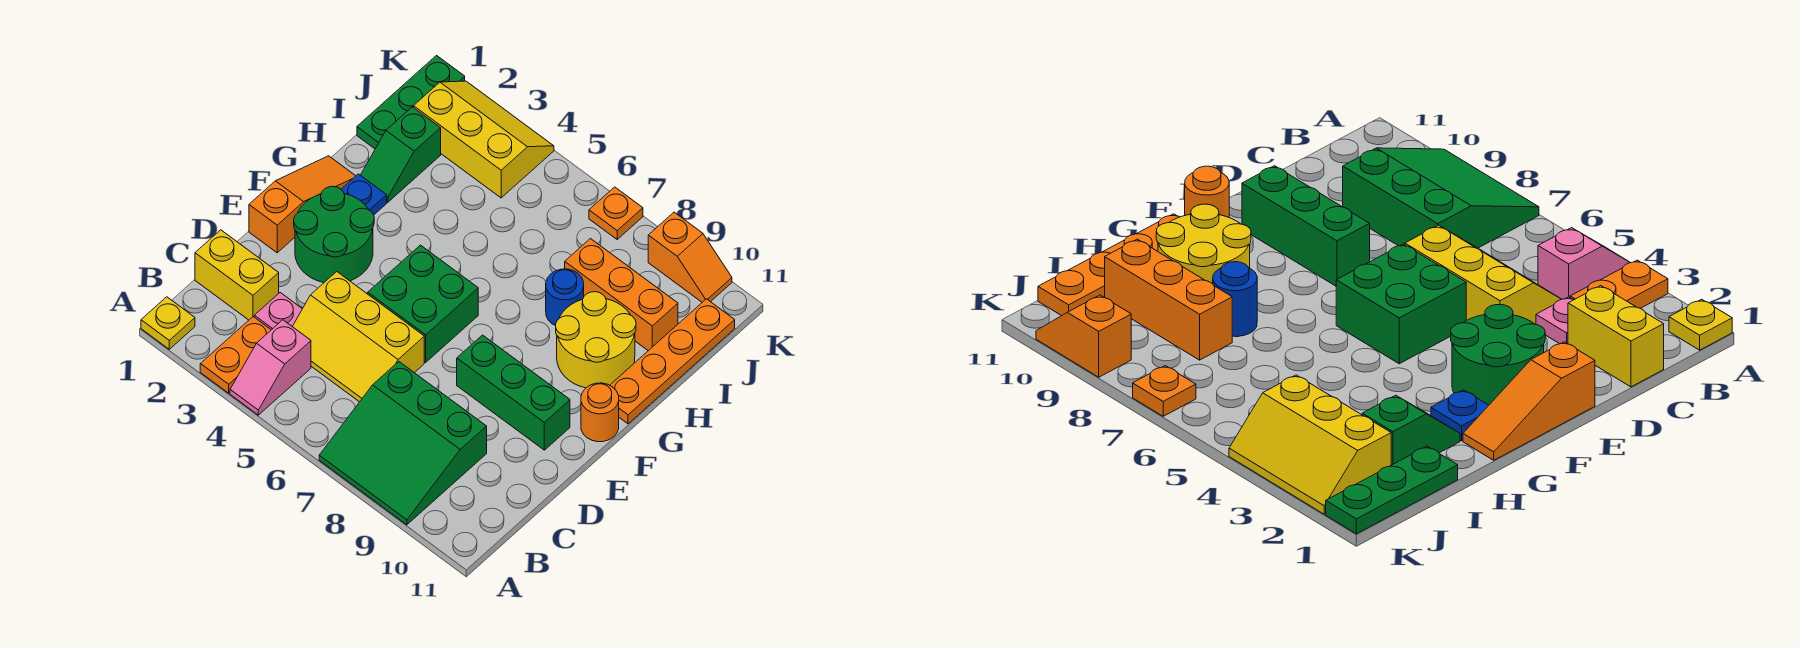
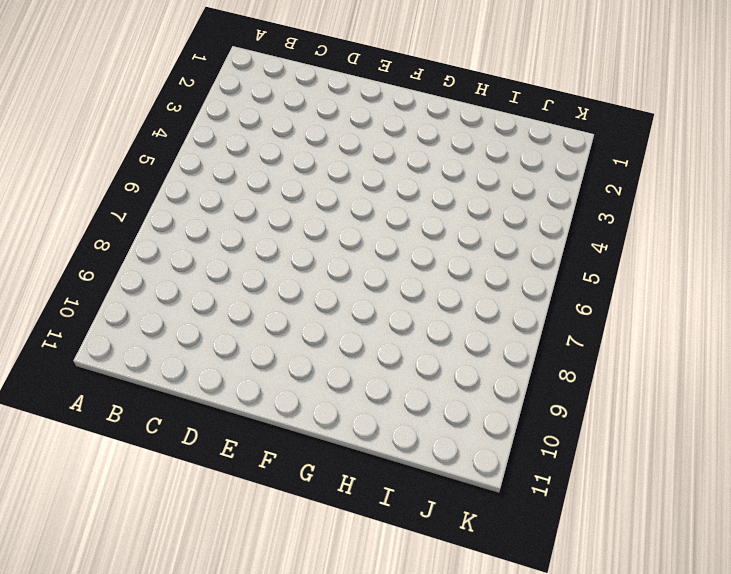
none -> yellow 1x1 plate [141,297,195,349]
none -> orange 1x2 plate [200,317,271,393]
none -> pink 1x2 slope [230,320,311,415]

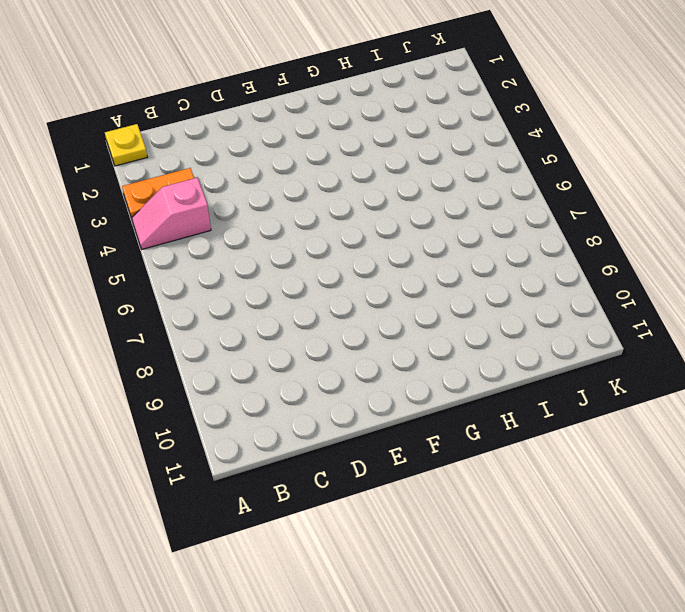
none -> green 3x3 slope [319,362,487,525]
none -> yellow 1x2 brick [195,230,279,320]
none -> pink 1x1 plate [254,293,302,330]

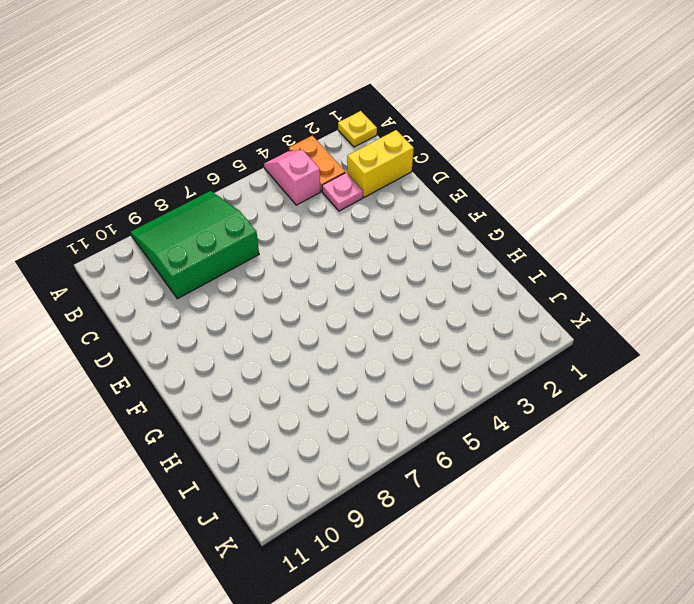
none -> yellow 2x3 slope [292,272,424,402]
none -> orange 1x3 slope [249,156,355,253]
none -> green 2x2 round brick [294,186,374,283]

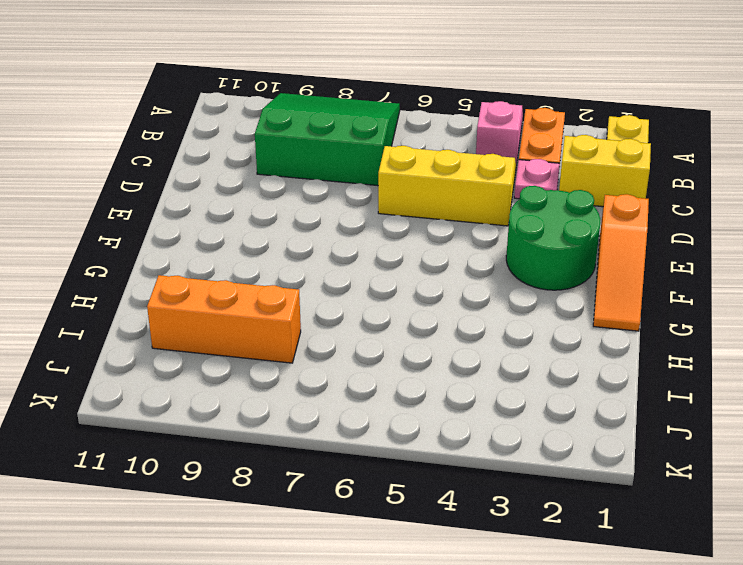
none -> green 2x2 brick [368,245,478,362]
none -> green 1x3 brick [457,335,570,450]
none -> orange 1x1 round brick [581,383,619,442]

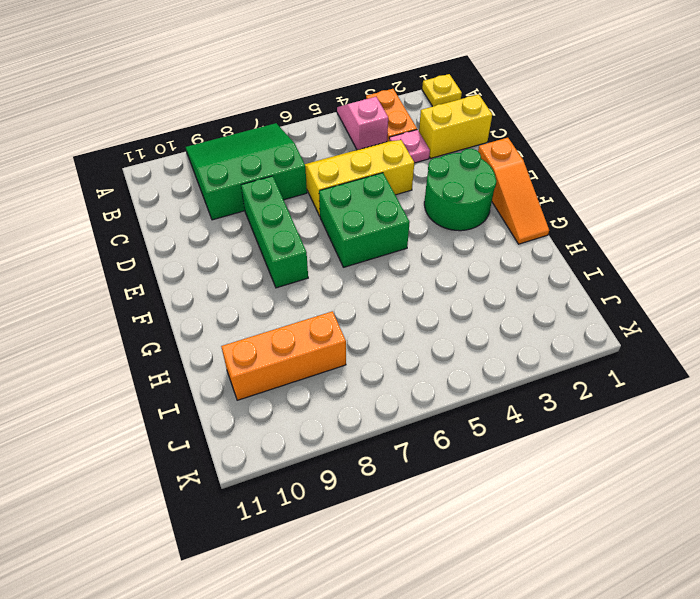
green 1x3 brick [241,176,308,288] -> green 1x3 brick turned to [457,335,570,450]
none -> orange 1x1 round brick [581,383,619,442]
none -> blue 1x1 plate [341,174,387,215]
none -> yellow 2x2 round brick [556,292,636,388]

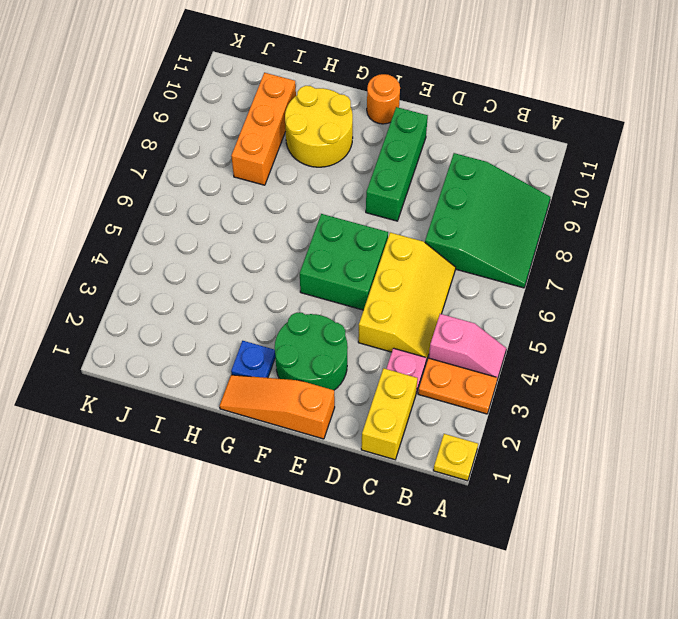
none -> orange 1x4 plate [610,299,735,424]
none -> green 1x2 slope [361,107,441,202]
none -> blue 1x1 round brick [546,269,584,326]

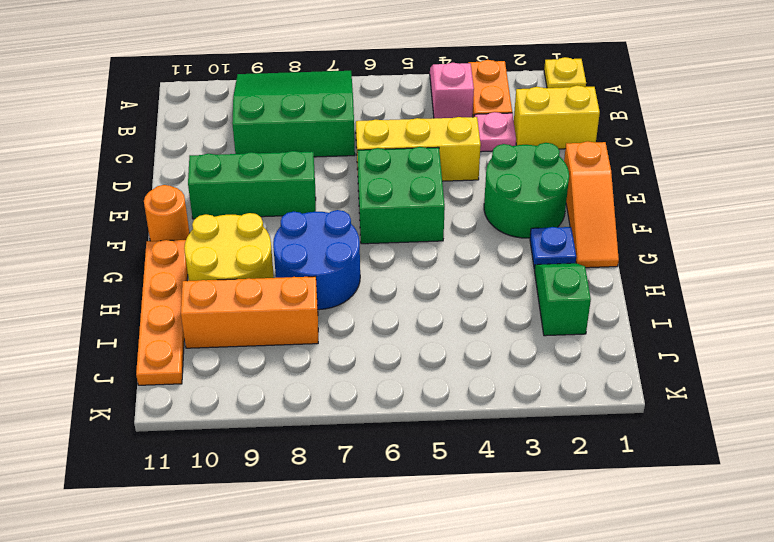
blue 2x2 round brick [273,210,360,310] -> blue 1x1 round brick [546,269,584,326]
none -> green 1x3 plate [357,56,465,149]
none -> yellow 2x3 slope [414,81,554,198]
none -> orange 1x1 plate [589,187,643,239]

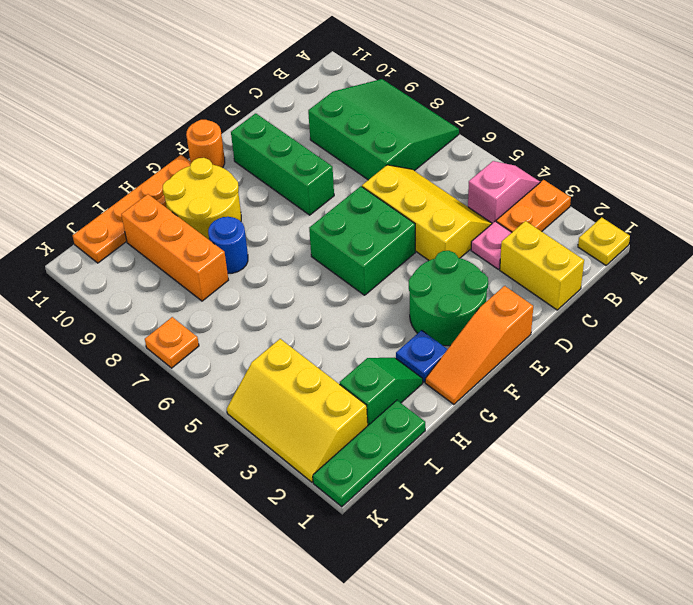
none -> orange 1x2 slope [648,212,732,302]

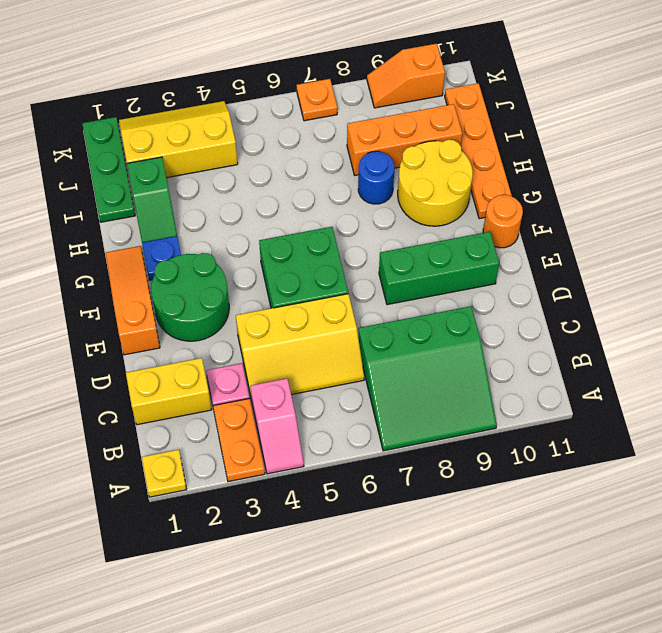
orange 1x2 slope [367,44,445,108] -> orange 1x2 slope turned to [648,212,732,302]

